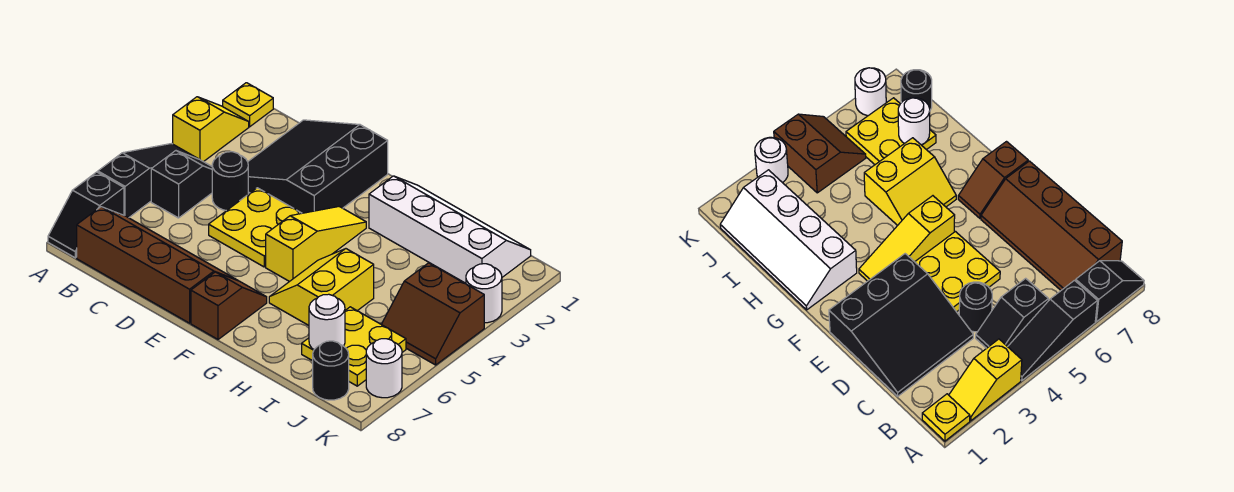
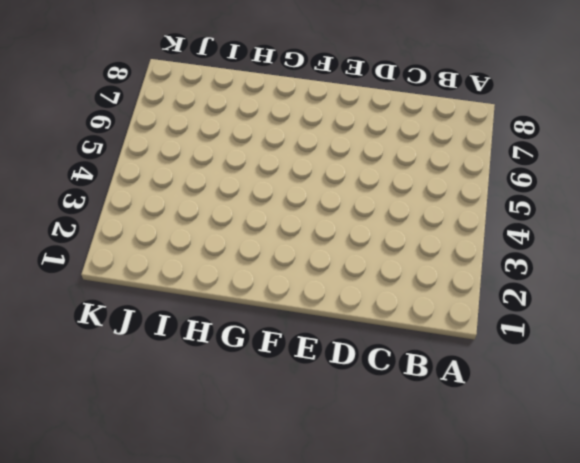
none -> yellow 1x1 plate [223,83,273,127]
none -> yellow 1x2 slope [173,97,249,162]
none -> black 1x3 slope [98,144,198,218]

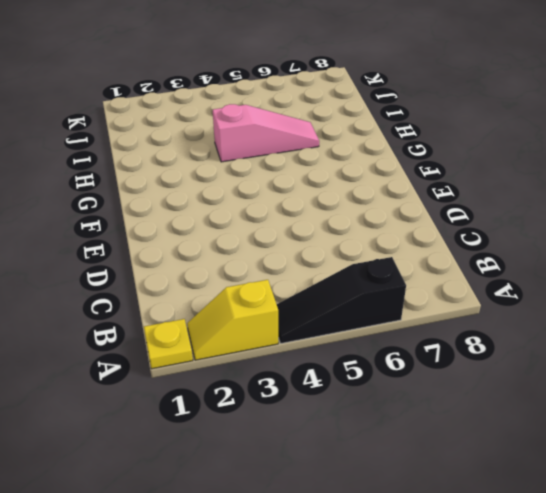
pink 1x3 slope [213,104,319,162] -> yellow 2x2 slope [269,249,374,325]
none -> black 1x2 slope [48,172,124,258]
none -> black 1x2 slope [151,151,212,218]
none -> brown 2x4 slope [77,207,236,323]

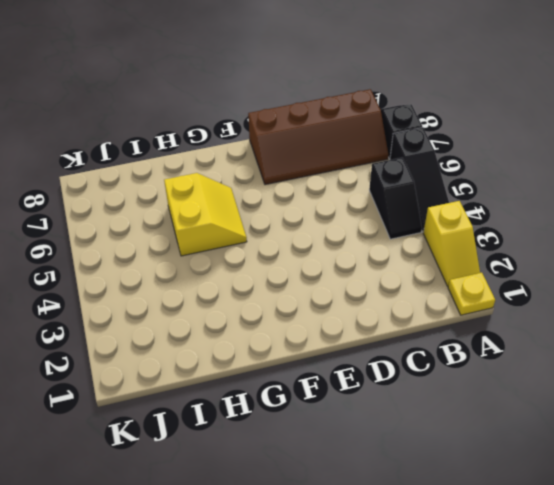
none -> black 3x3 slope [248,120,388,213]
none -> black 1x1 round brick [212,152,248,211]
none -> yellow 2x2 plate [209,188,302,267]

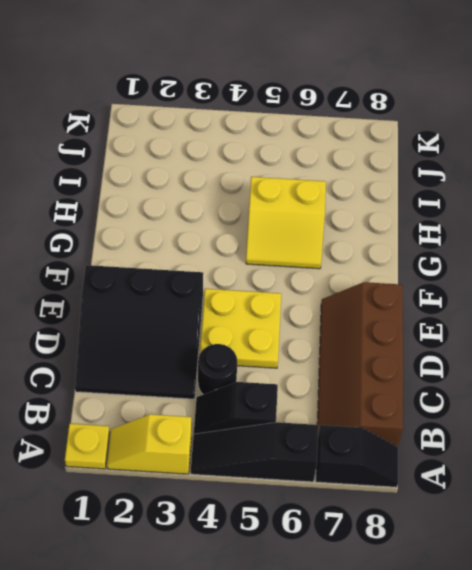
none -> yellow 1x3 slope [266,207,366,282]
none -> brown 1x2 slope [191,272,267,339]
none -> white 2x4 slope [369,176,531,283]

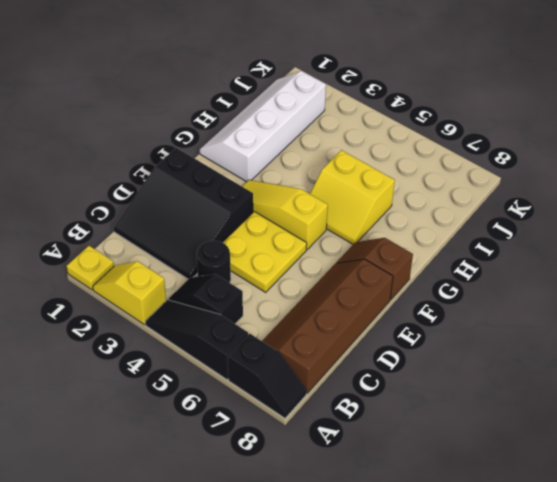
none -> yellow 2x2 plate [302,307,406,386]
none -> brown 2x2 slope [381,263,484,365]
none -> black 1x1 round brick [313,341,349,400]

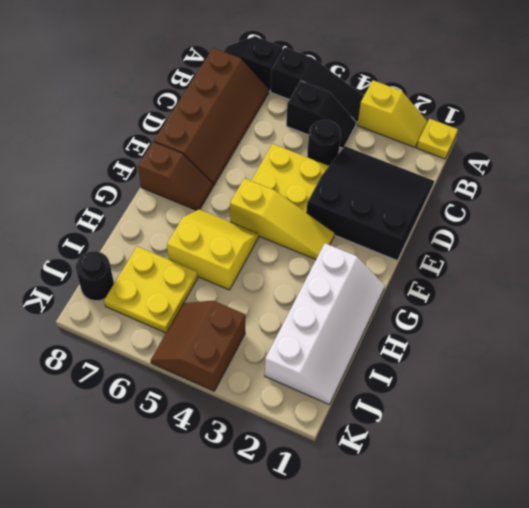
none -> white 1x1 round brick [466,264,502,323]
none -> white 1x1 round brick [366,339,402,398]
none -> white 1x1 round brick [309,294,345,349]

